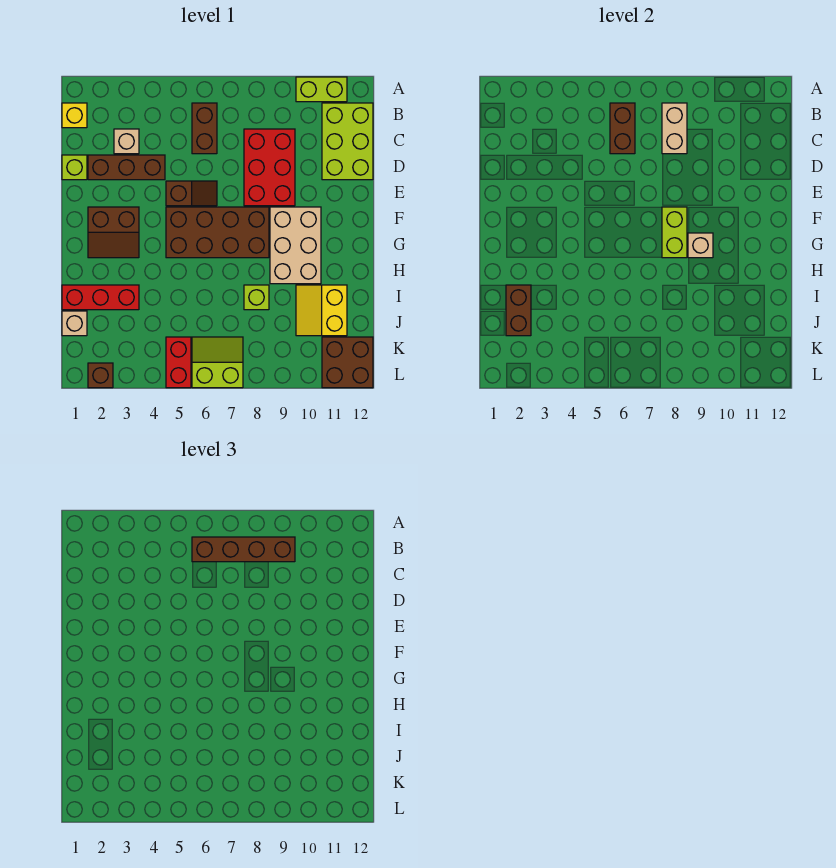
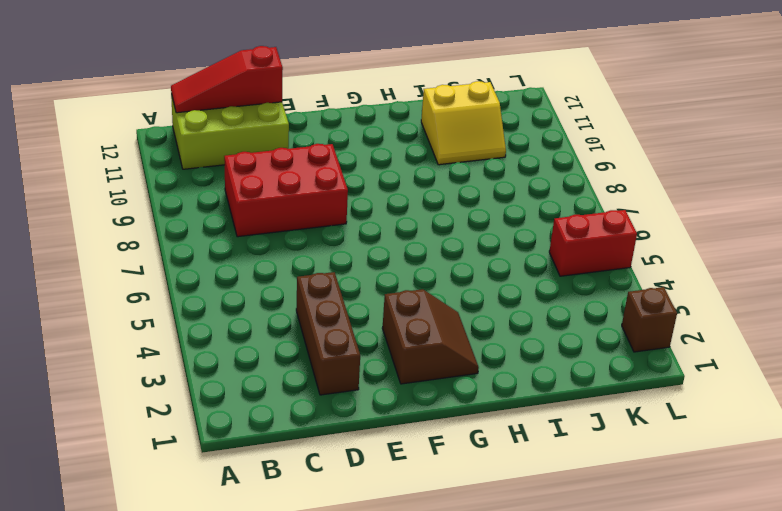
red 1x3 slope [171,46,283,113] -> none
none -> lime 1x2 brick [296,77,347,102]
none -> yellow 1x1 brick [62,103,87,128]
none -> brown 1x2 brick [192,103,217,154]

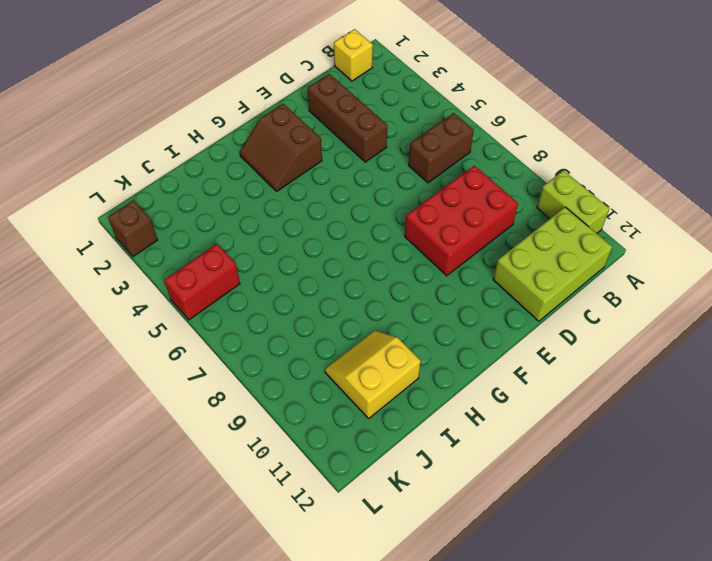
none -> tan 1x1 brick [114,129,139,154]
none -> lime 1x1 brick [62,155,87,180]
none -> brown 1x2 slope [166,181,217,206]

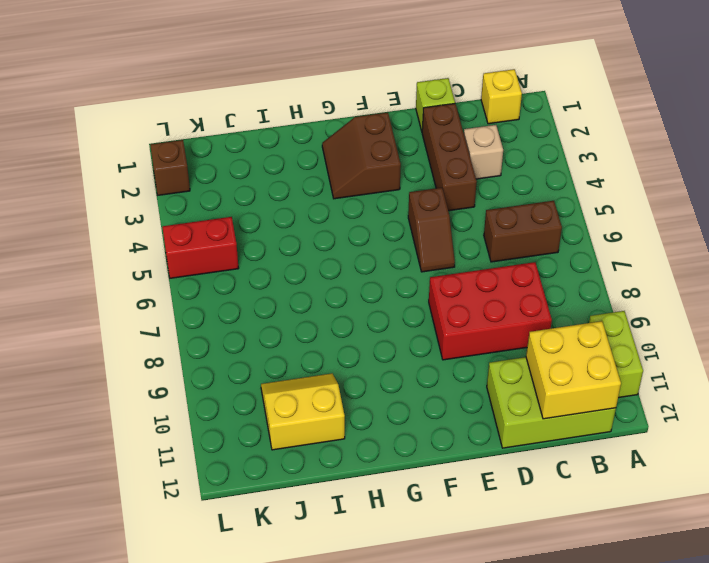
yellow 2x2 brick [526,321,621,419] -> none
none -> brown 2x4 brick [166,207,269,258]
none -> tan 2x3 brick [270,207,321,284]
none -> red 1x3 brick [62,285,139,310]

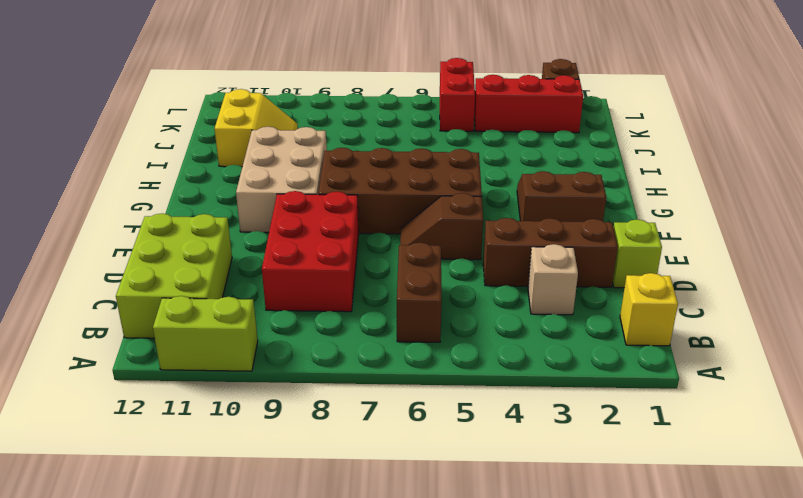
red 1x3 brick [474,75,583,133] -> red 1x3 brick moved to [62,285,139,310]
none -> lime 1x1 brick [244,285,269,310]
none -> tan 1x1 brick [62,311,87,336]
none -> lime 2x2 slope [192,337,243,388]

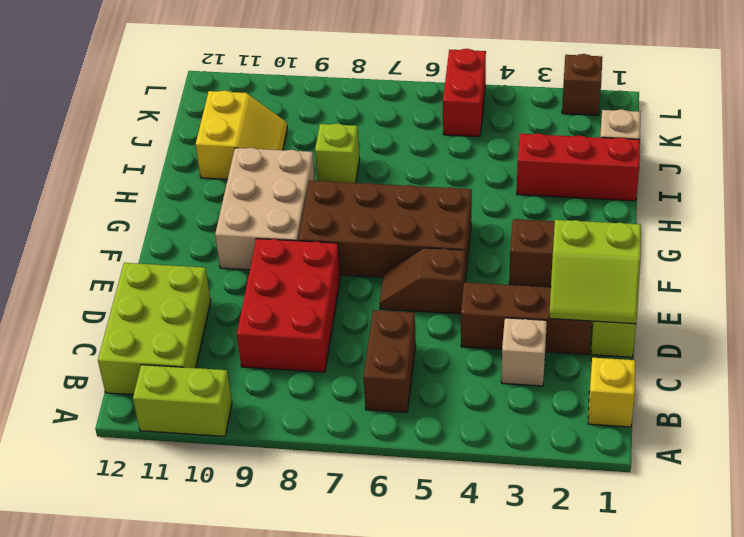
lime 2x2 slope [549,220,641,324] -> lime 2x2 slope moved to [192,337,243,388]
none -> brown 2x2 brick [322,337,373,388]
none -> brown 1x2 brick [610,103,635,154]
none -> tan 1x2 brick [662,103,687,154]

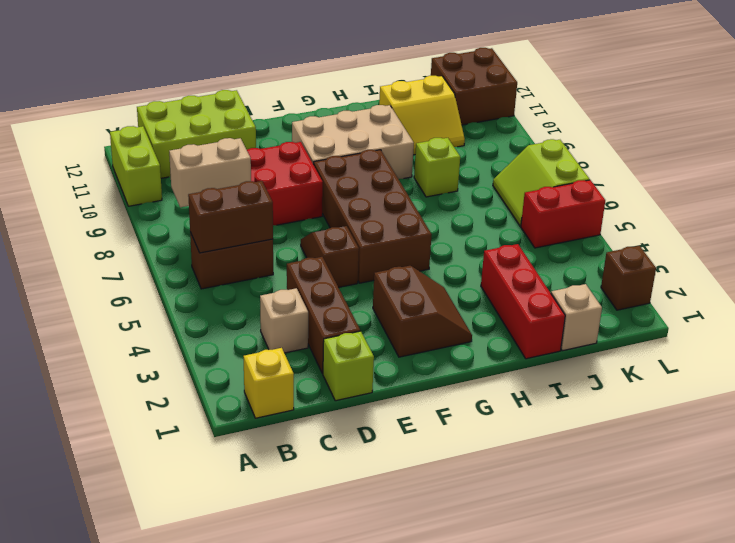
none -> lime 1x2 brick [662,207,687,258]
none -> tan 1x1 brick [688,233,713,258]
none -> brown 1x2 brick [506,285,531,336]

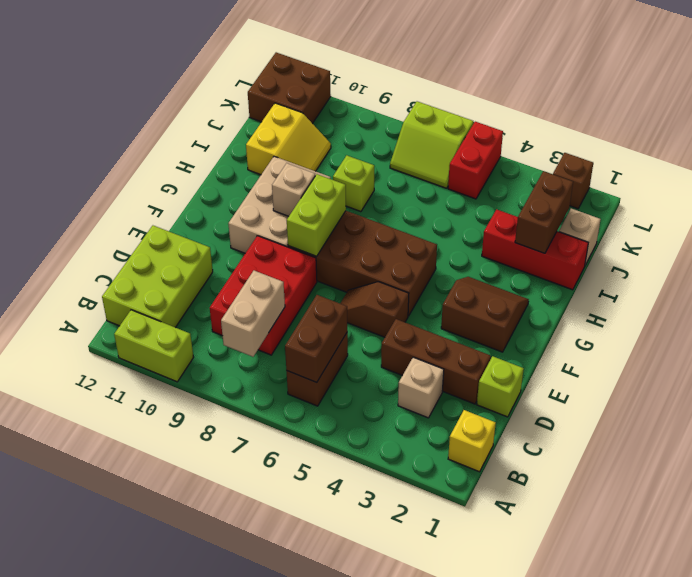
none -> brown 1x4 brick [192,537,295,562]

